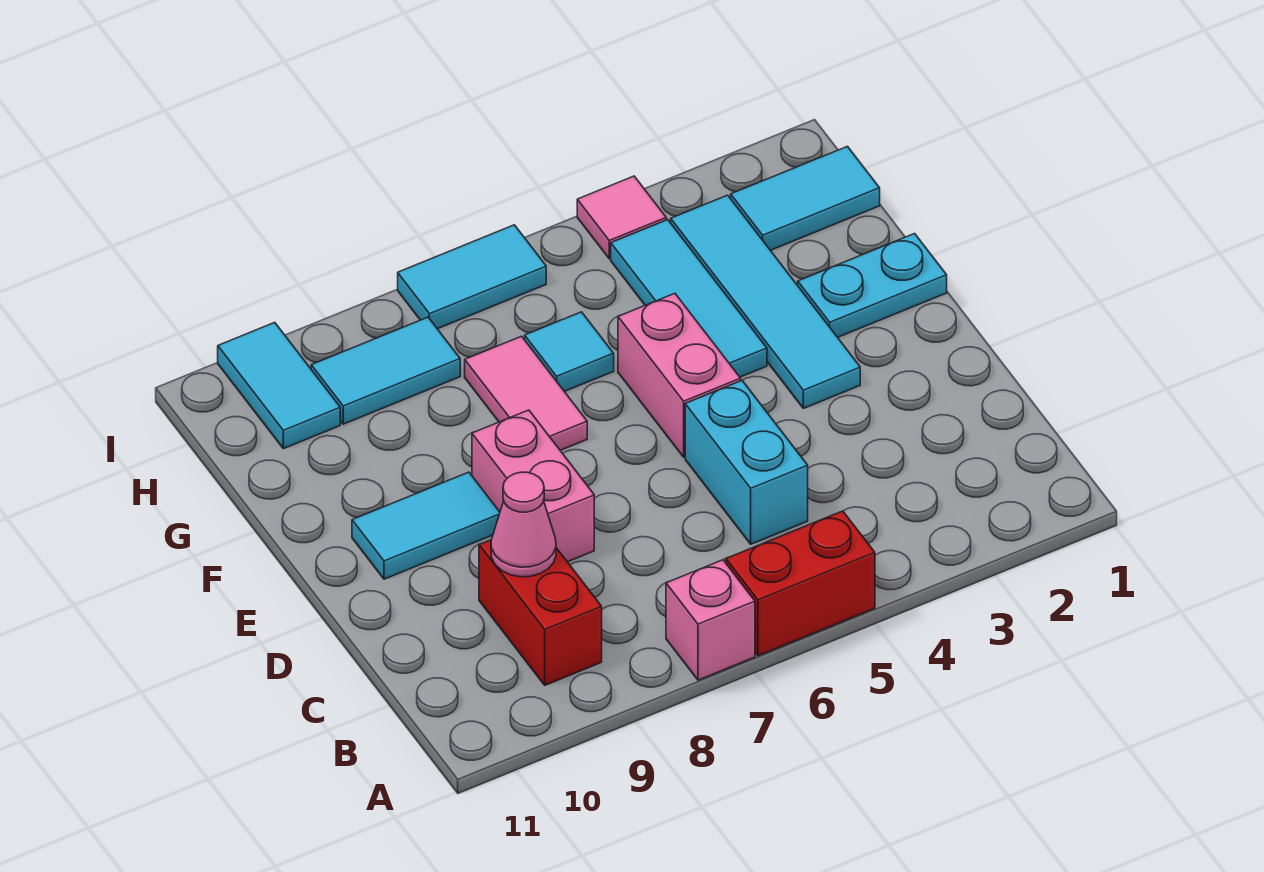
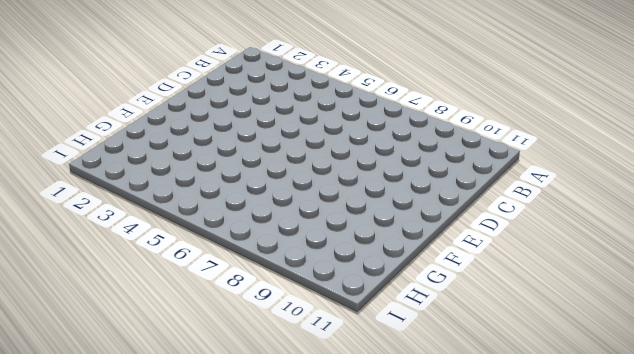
none -> red 1x2 brick [726,511,875,656]
none -> pink 1x1 brick [666,560,755,680]
none -> red 1x2 brick [479,540,602,685]

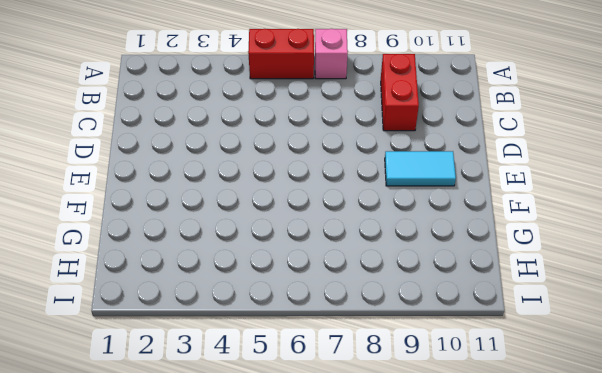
none -> cyan 1x2 brick [685,381,808,544]
none -> pink 1x2 brick [472,410,594,562]
none -> cyan 1x4 tile [671,195,860,408]

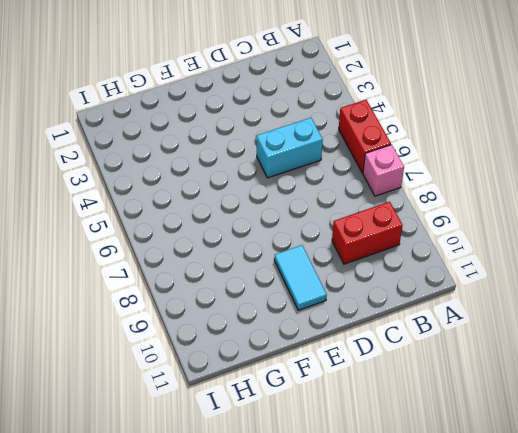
none -> pink 1x2 brick [472,410,594,562]
none -> cyan 1x4 tile [671,195,860,408]
none -> pink 1x2 brick [618,293,741,457]

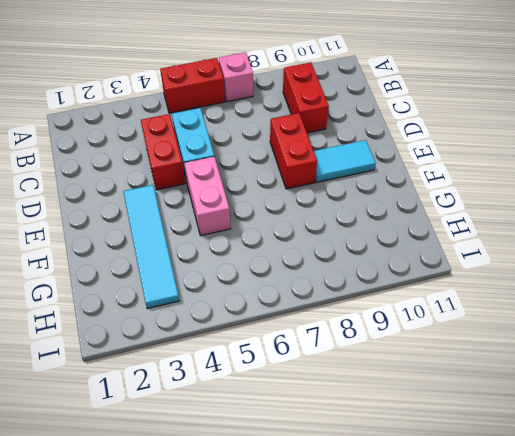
red 1x2 brick [141,114,185,190] -> none
red 1x2 brick [270,113,317,189] -> pink 1x2 brick [472,410,594,562]
none -> cyan 1x2 plate [798,234,947,337]
none -> cyan 1x3 tile [611,220,767,377]
none -> pink 1x2 tile [465,336,587,450]

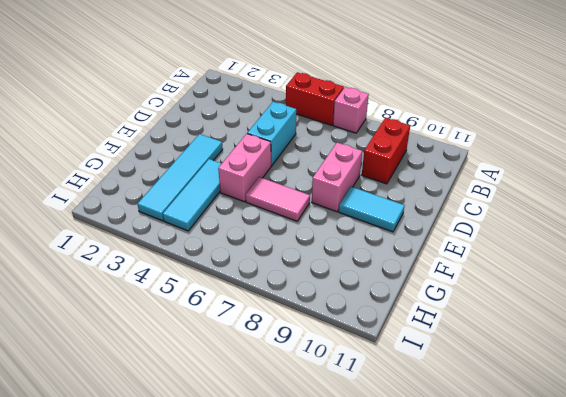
pink 1x2 tile [246,177,310,221] -> pink 1x2 tile turned to [465,336,587,450]
none -> cyan 1x2 plate [798,234,947,337]
none -> cyan 1x1 tile [525,312,614,392]
none -> cyan 1x2 tile [731,146,880,250]

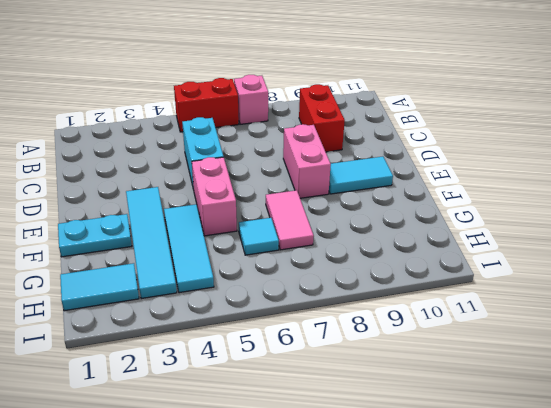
none -> cyan 1x2 tile [311,317,460,424]
none -> cyan 1x2 tile [218,322,340,449]
none -> pink 1x1 tile [577,176,666,259]

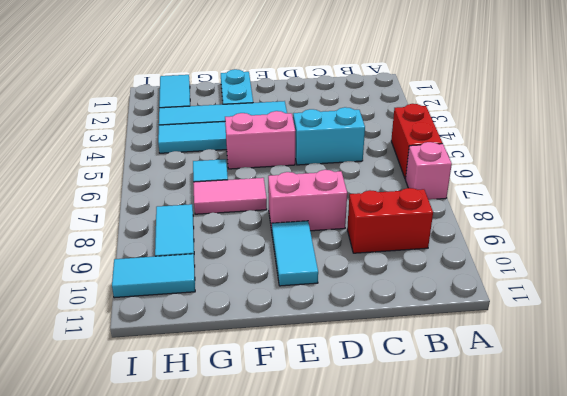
none -> pink 1x1 tile [577,176,666,259]
none -> cyan 1x2 tile [398,225,546,329]
none -> pink 1x1 cone [491,472,556,577]

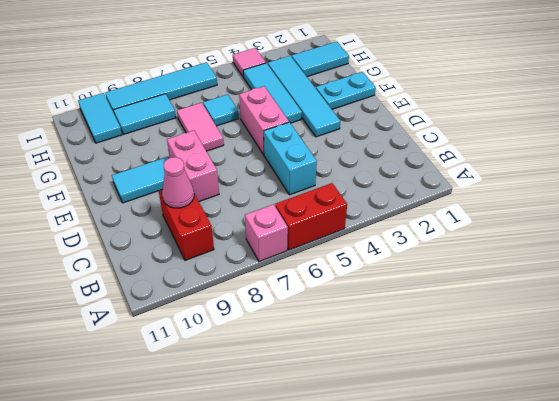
cyan 1x4 tile [105,62,217,113] -> cyan 1x2 tile [398,225,546,329]

